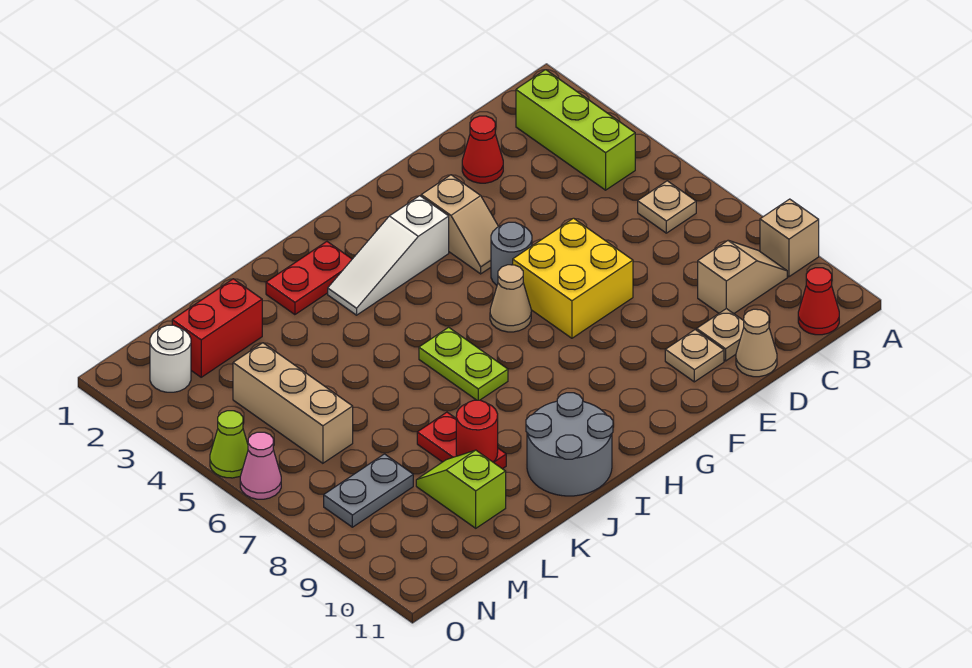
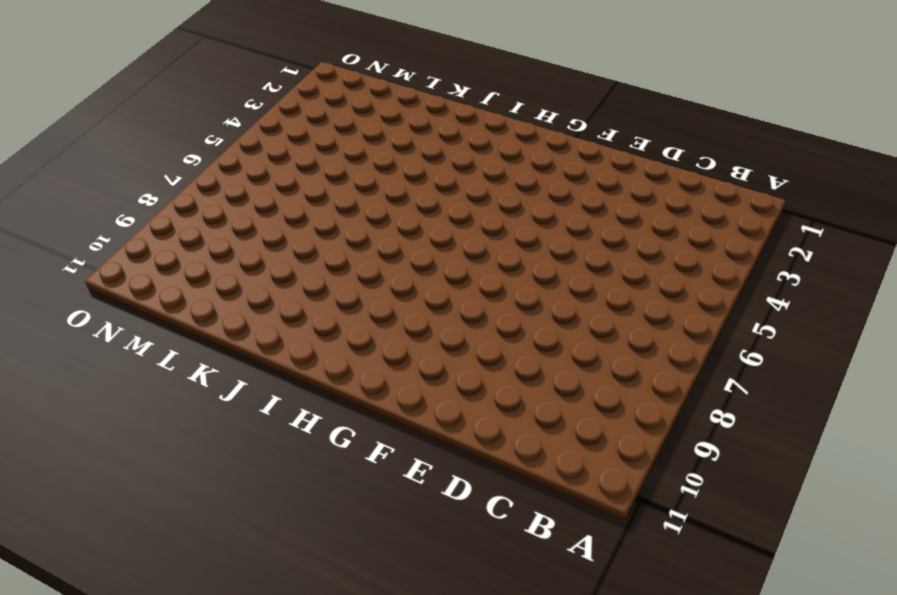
none -> tan 1x1 brick [760,199,819,277]
none -> lime 1x3 brick [516,70,635,190]
none -> tan 1x1 plate [638,181,696,233]

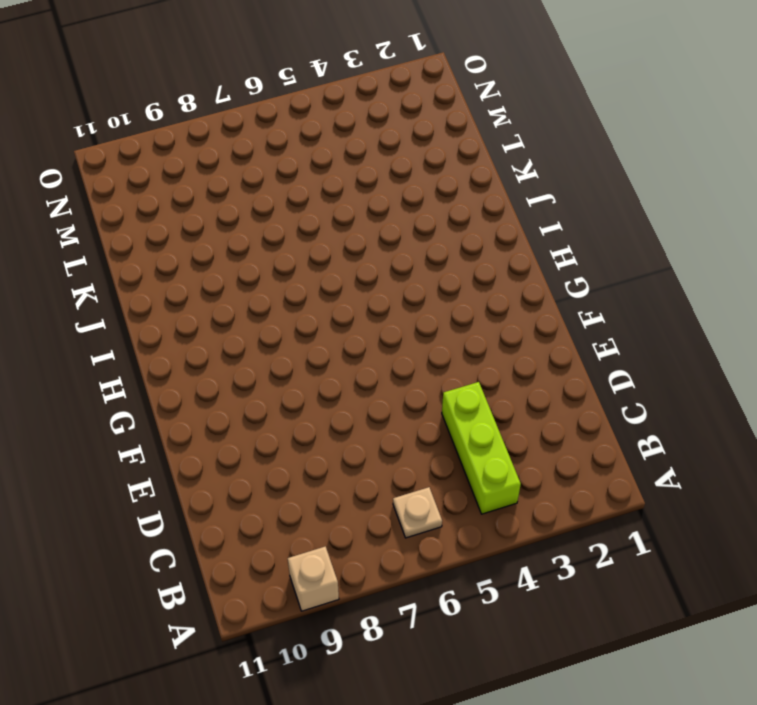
lime 1x3 brick [442,382,521,514] -> lime 1x3 brick turned to [516,70,635,190]
none -> tan 1x2 slope [698,241,787,314]
none -> red 1x1 cone [798,268,839,335]
none -> red 1x1 cone [462,116,503,183]

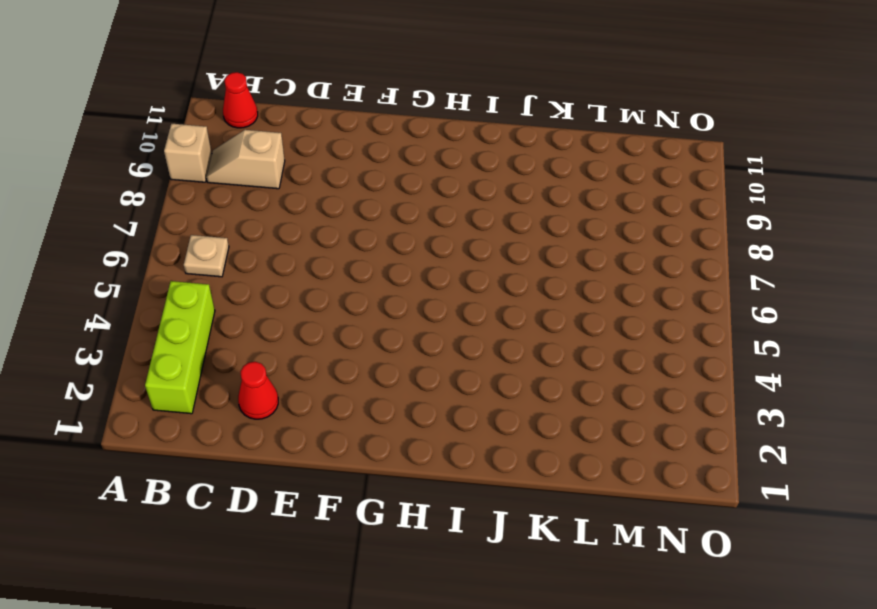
none -> tan 1x1 plate [697,309,744,361]
none -> tan 1x1 cone [736,309,777,377]
none -> yellow 2x2 brick [513,218,633,338]

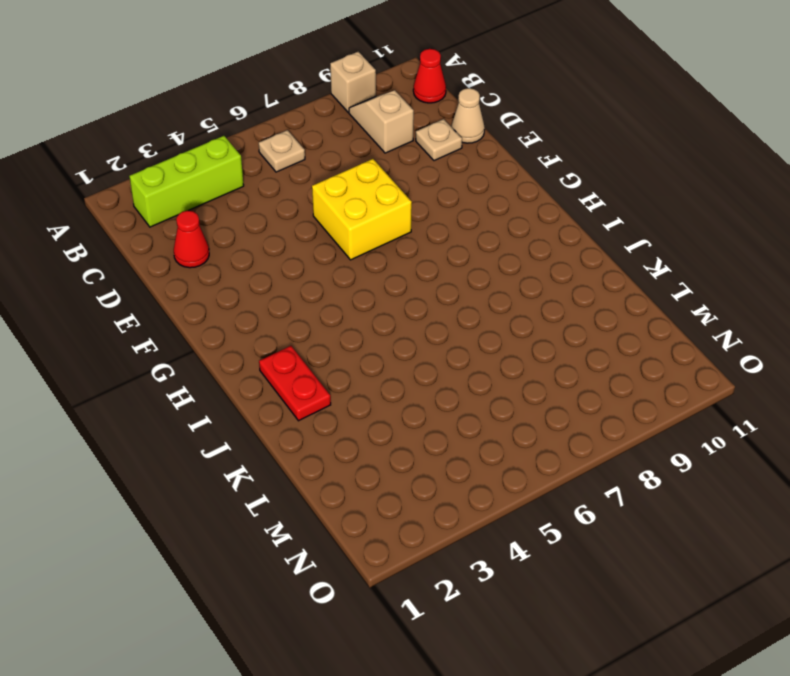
none -> tan 1x1 plate [665,330,724,382]
none -> tan 1x2 slope [421,175,499,274]
none -> grey 1x1 round brick [491,222,532,285]

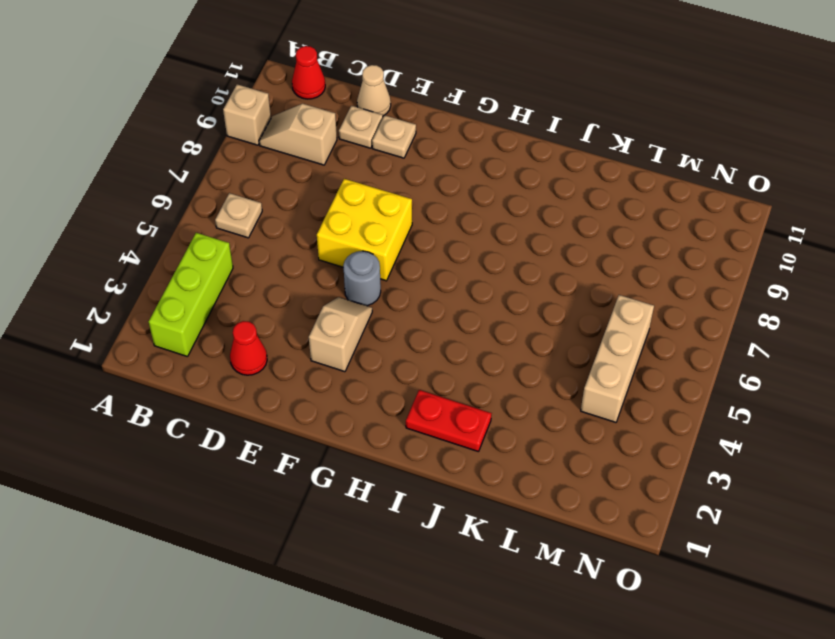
none -> white 1x3 slope [328,196,449,315]
none -> tan 1x1 cone [490,265,531,332]
none -> lime 1x2 plate [419,327,508,400]

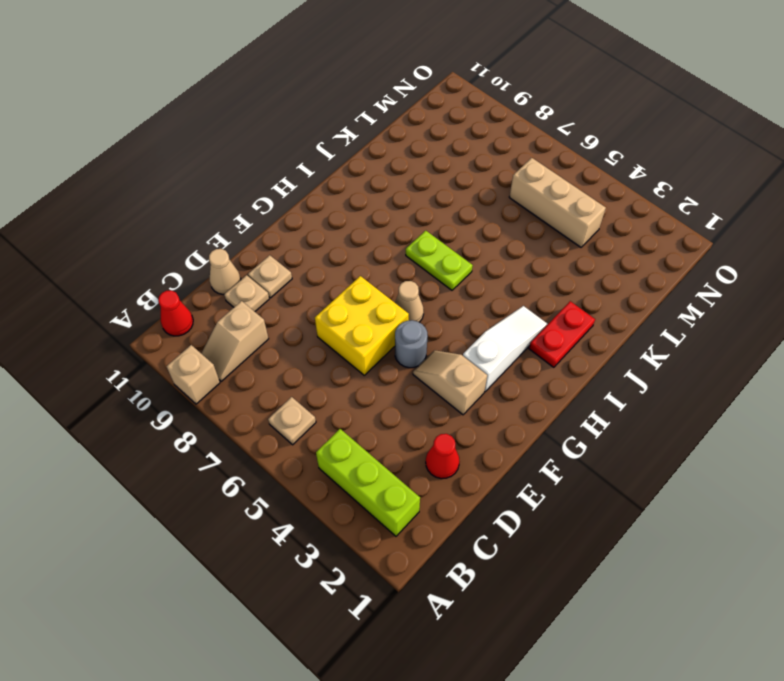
none -> grey 2x2 round brick [526,393,613,496]
none -> red 1x2 plate [417,412,506,469]
none -> red 1x2 brick [172,279,262,377]

